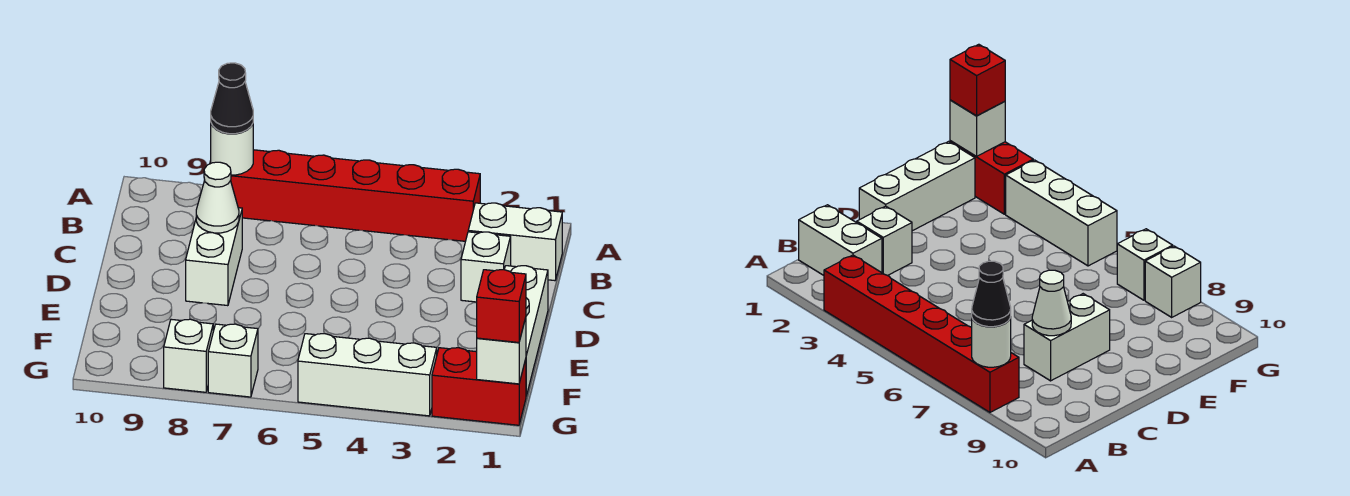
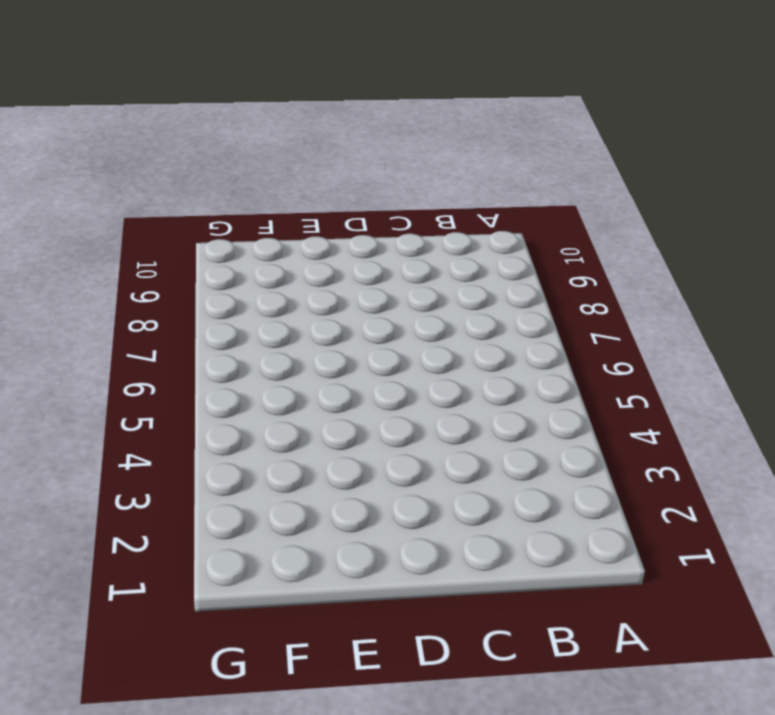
none -> red 1x6 brick [210,150,480,241]
none -> white 1x2 brick [468,203,562,281]
none -> white 1x1 brick [461,232,511,302]

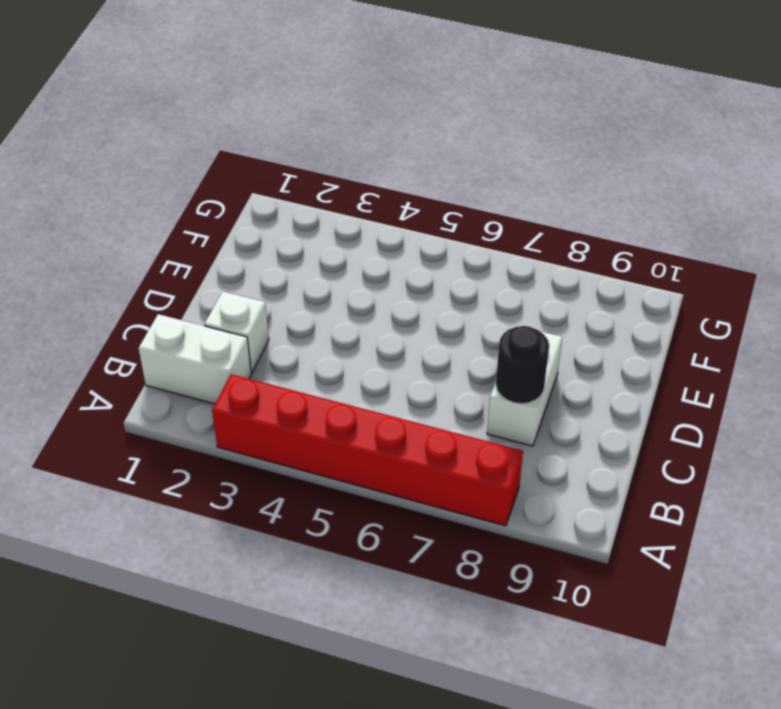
black 1x1 round brick [496,326,549,404] -> white 1x1 cone [196,162,239,233]
none -> white 1x3 brick [504,266,548,396]
none -> red 1x2 brick [432,348,526,425]
none -> white 1x3 brick [298,334,437,416]

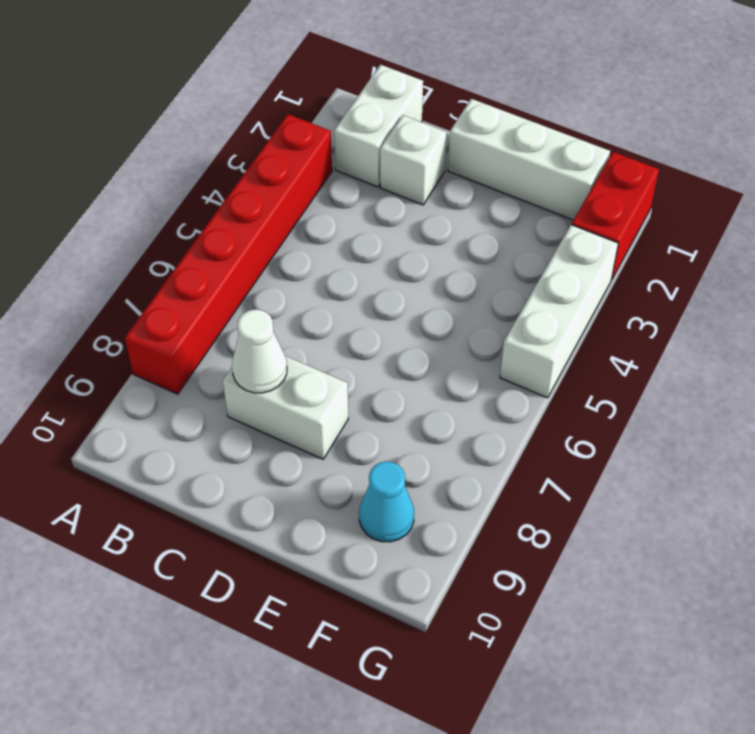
cyan 1x1 cone [359,461,414,542] -> none
none -> white 1x1 brick [208,324,258,397]
none -> white 1x1 brick [164,319,213,392]
none -> white 1x1 round brick [211,124,253,175]

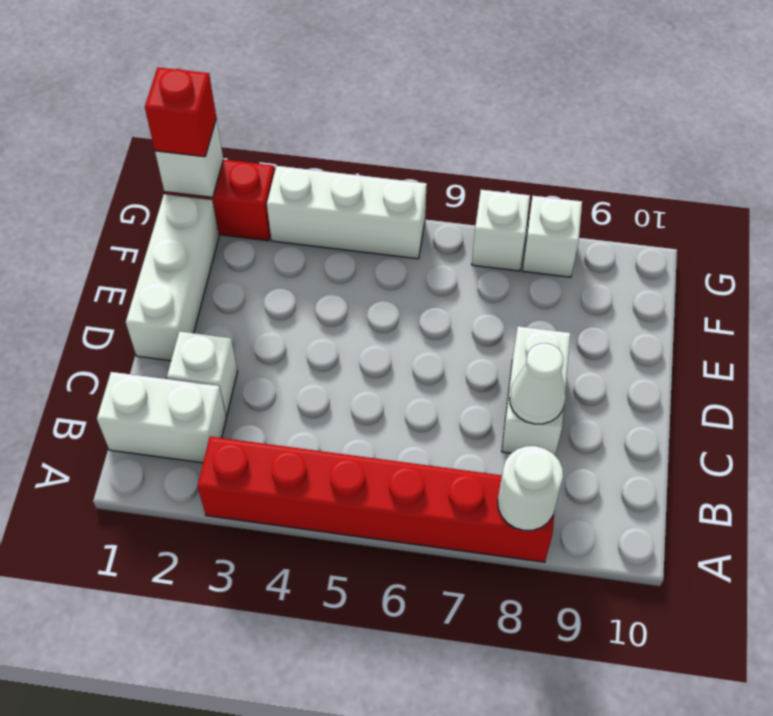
none -> black 1x1 cone [211,63,253,134]

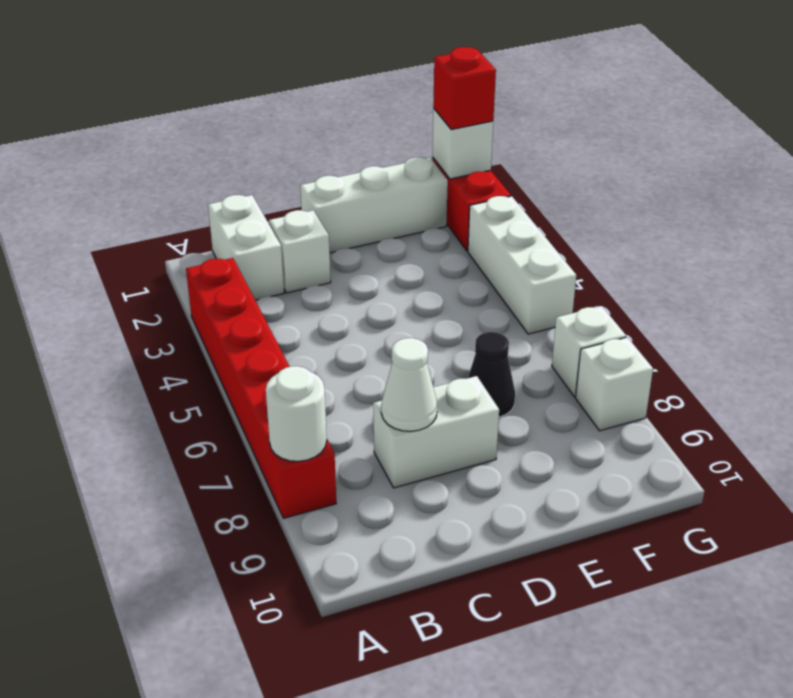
black 1x1 cone [468,332,515,417] -> black 1x1 cone moved to [211,63,253,134]

